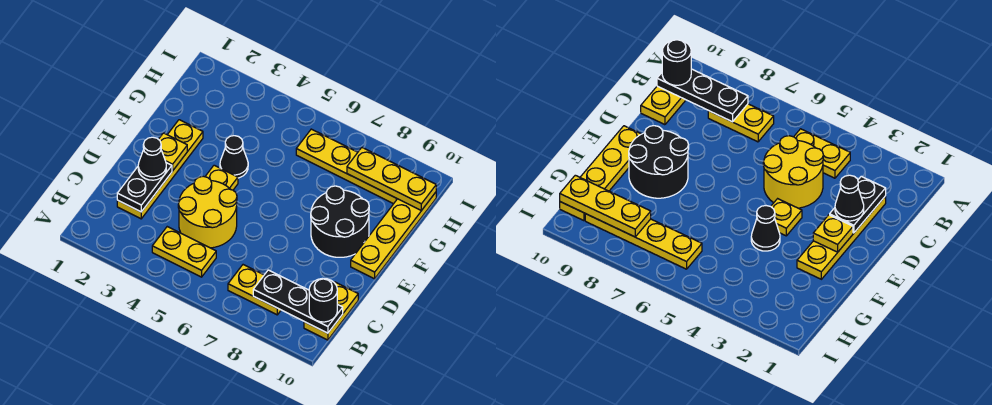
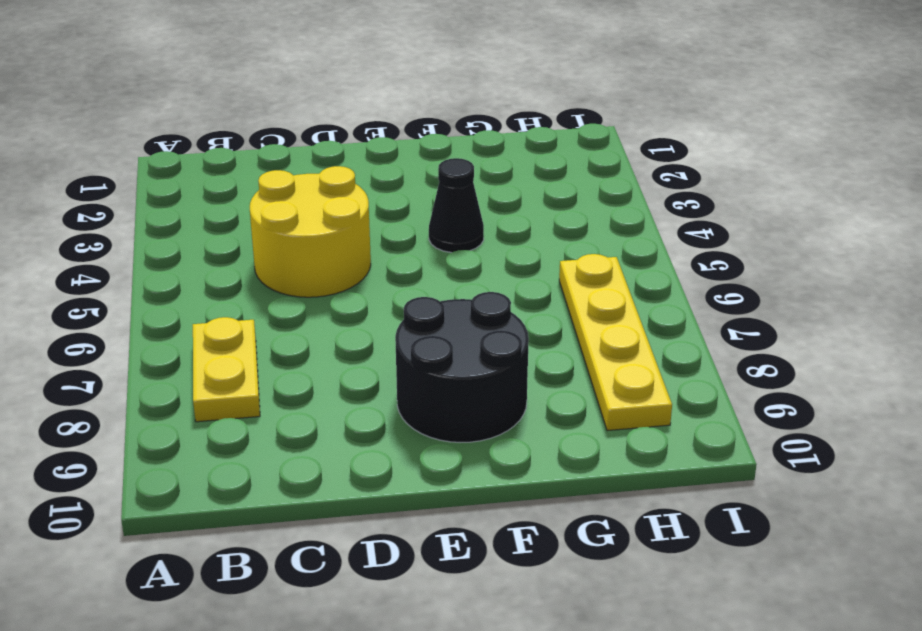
none -> yellow 1x2 plate [152,227,216,277]
none -> yellow 1x2 plate [304,282,358,340]
none -> yellow 1x4 plate [117,120,203,219]

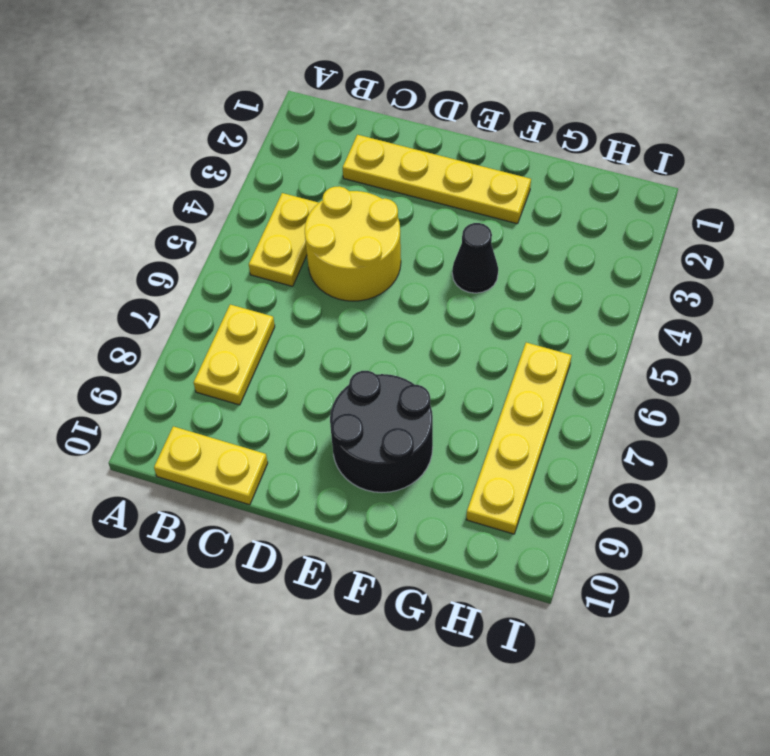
none -> yellow 1x1 plate [205,165,238,190]
none -> yellow 1x4 plate [351,192,436,279]
none -> black 1x3 plate [253,270,343,333]

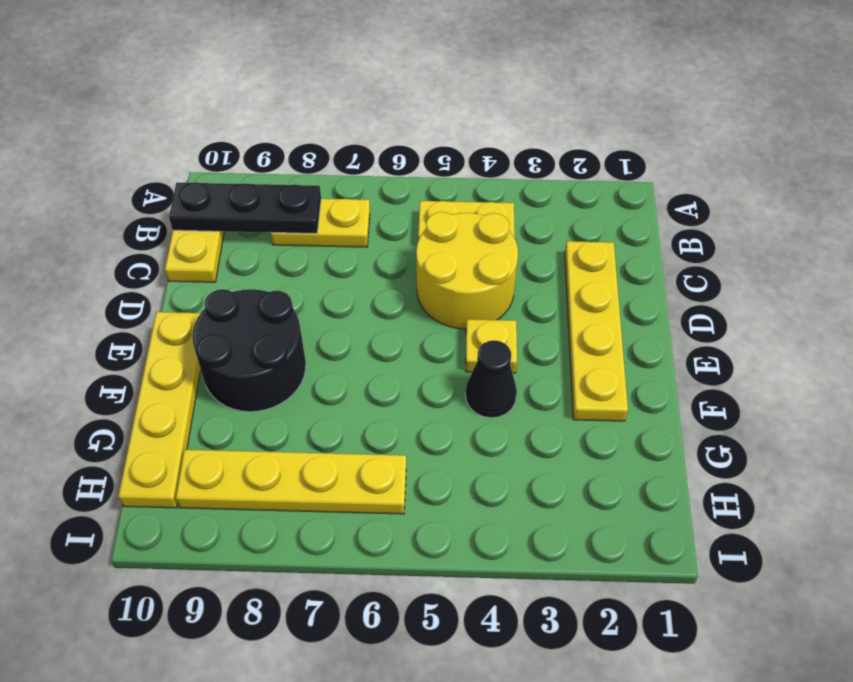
none -> black 1x2 plate [117,163,172,212]
none -> yellow 1x1 plate [159,133,187,171]
none -> yellow 1x3 plate [347,148,436,211]

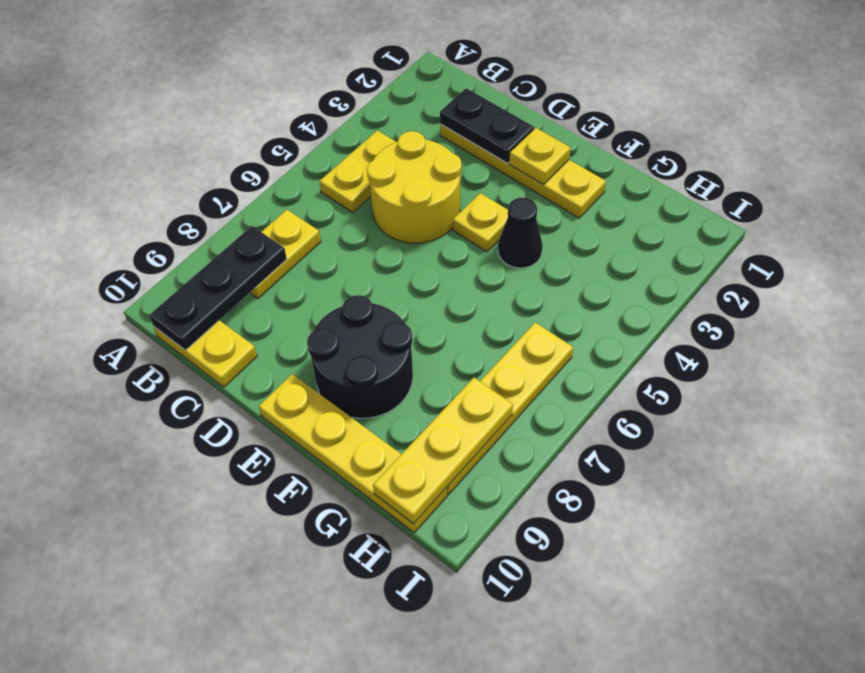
none -> black 1x1 round brick [309,278,337,322]
none -> black 1x1 cone [138,137,166,180]

